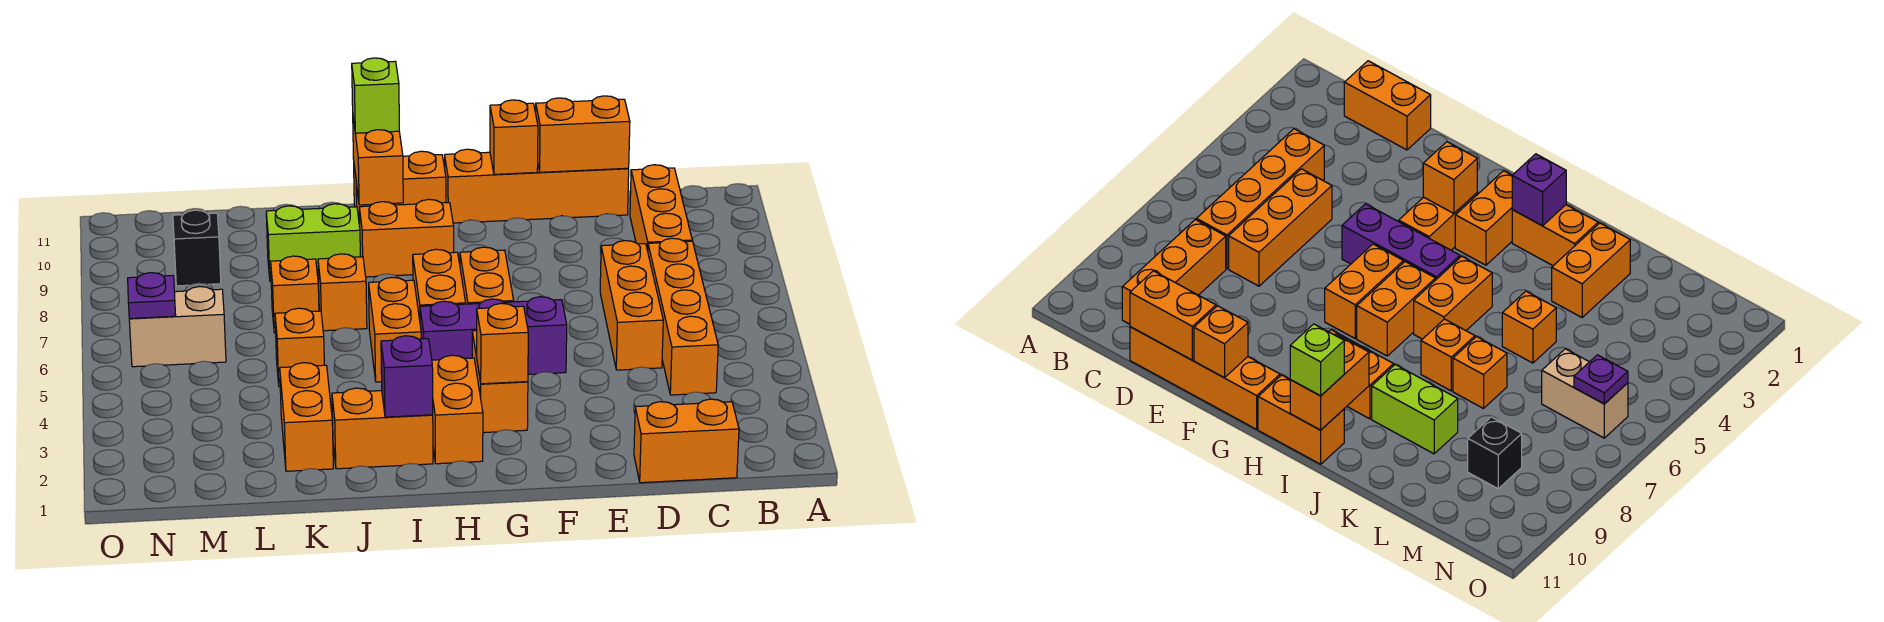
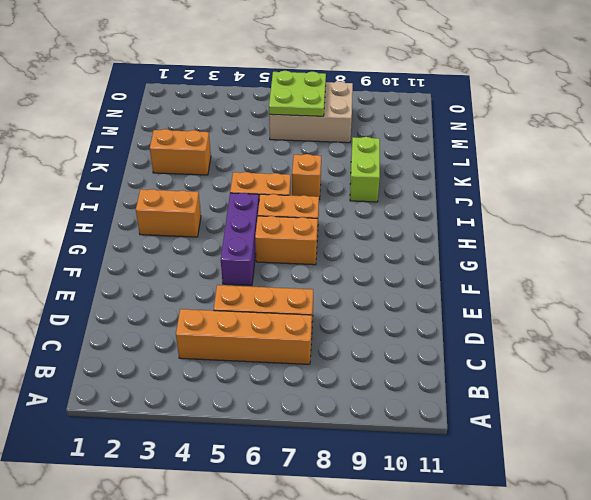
tan 2x3 brick [269,81,353,143] -> tan 1x2 brick [129,287,226,367]
lime 2x2 plate [269,71,326,116] -> purple 1x1 plate [128,273,176,318]
none -> orange 1x2 brick [634,399,739,483]
none -> orange 1x3 brick [630,165,692,251]
none -> orange 1x4 brick [445,149,629,223]

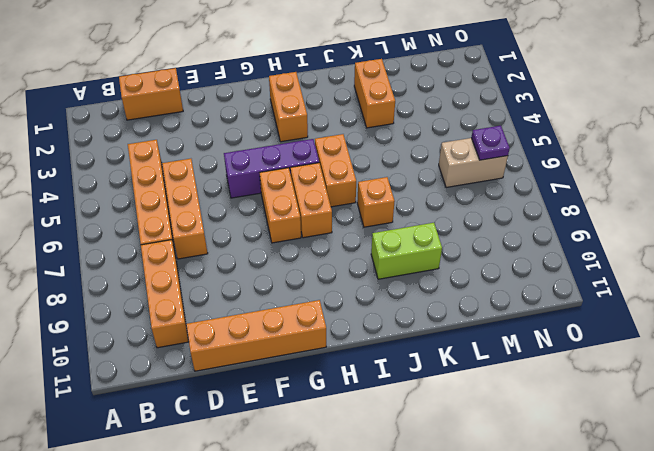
none -> orange 1x2 brick [472,331,528,433]
none -> orange 1x2 brick [359,199,454,277]
none -> orange 1x2 brick [354,151,446,226]

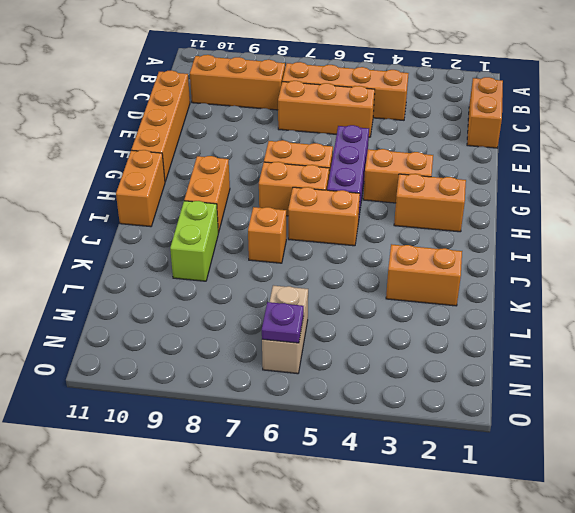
none -> orange 1x2 brick [332,388,433,469]
none -> orange 1x1 brick [275,308,324,387]
none -> orange 1x1 brick [271,256,319,333]

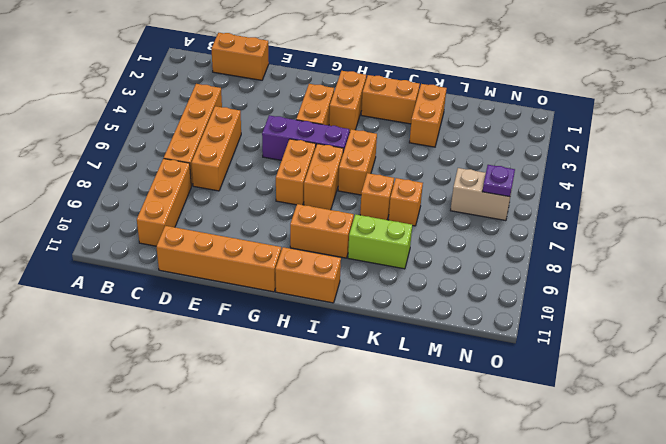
none -> orange 1x1 brick [275,308,324,387]
none -> black 1x1 brick [173,210,221,286]
none -> orange 1x2 brick [536,96,630,172]

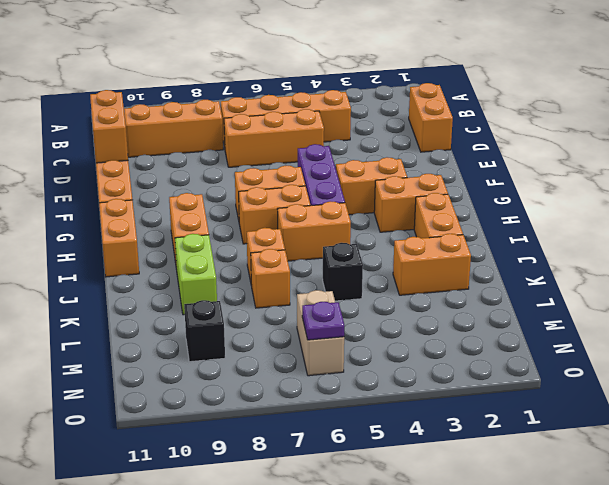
black 1x1 brick [323,243,363,301] -> orange 1x1 brick [275,308,324,387]
none -> orange 1x1 brick [490,100,538,174]
none -> orange 1x1 brick [477,303,528,384]
none -> purple 1x1 brick [381,336,433,417]

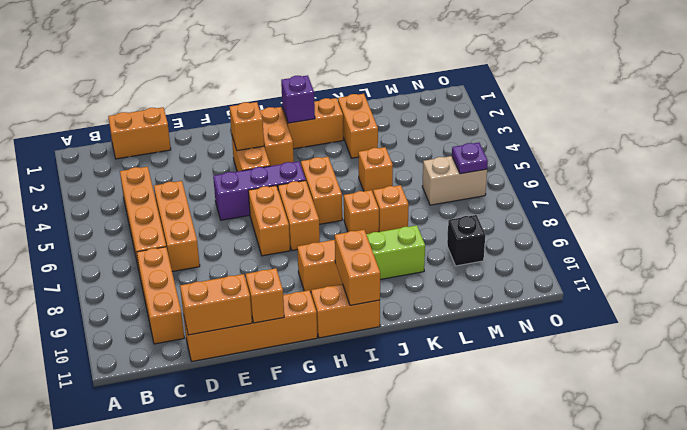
none -> lime 1x1 brick [352,58,399,133]

